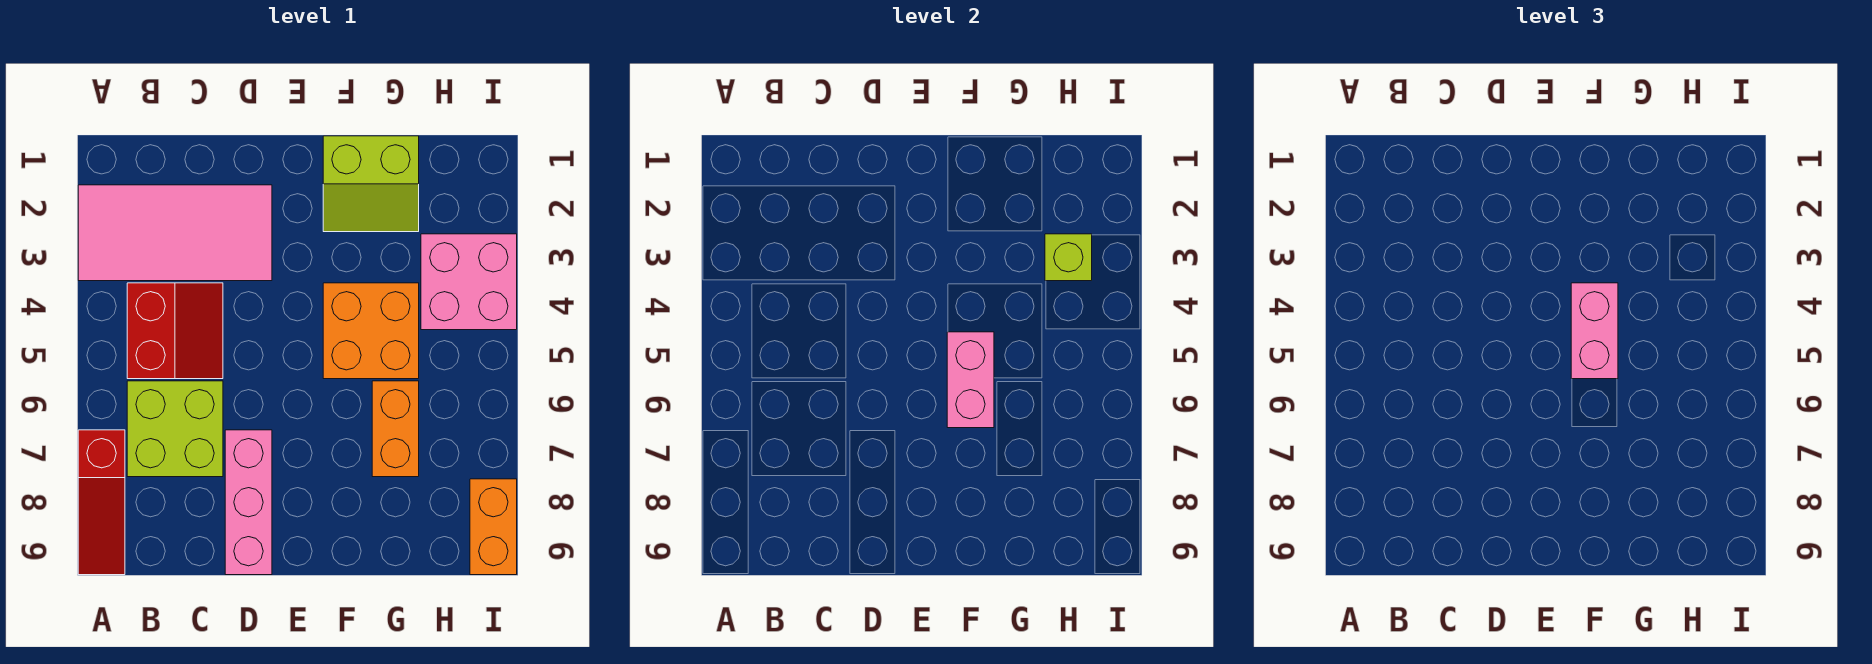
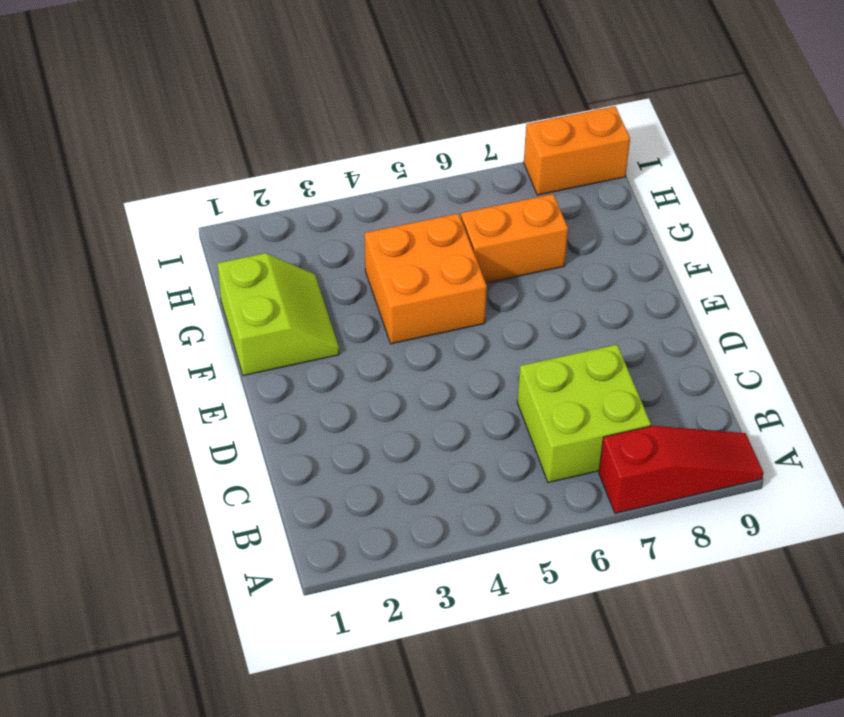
none -> pink 2x4 tile [78,185,272,281]
none -> red 2x2 slope [127,283,223,379]
none -> pink 1x3 brick [225,430,272,575]

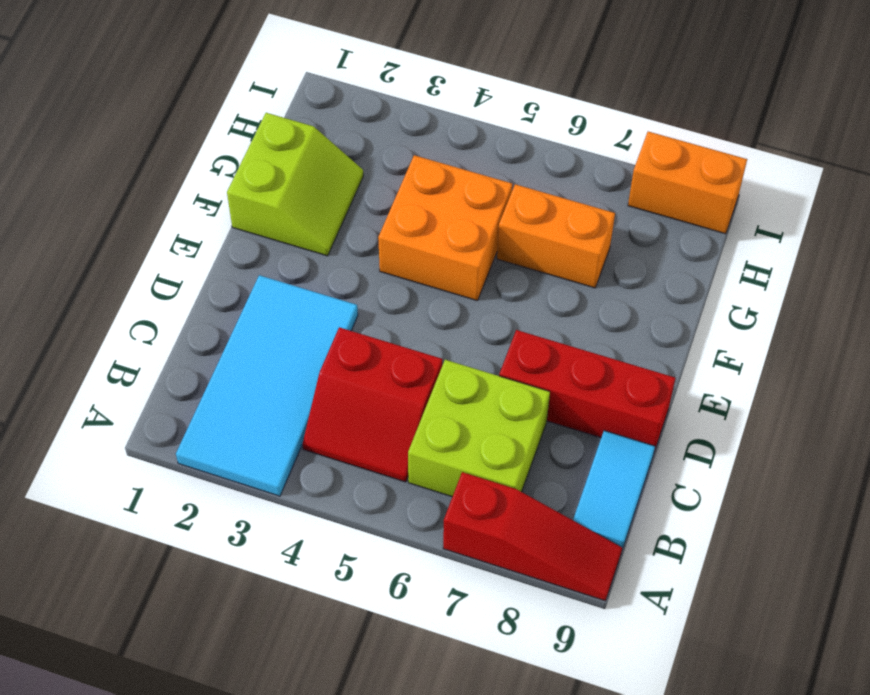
cyan 2x4 tile [176,275,358,496] -> pink 2x4 tile [78,185,272,281]
red 2x2 slope [302,327,442,482] -> red 2x2 slope turned to [127,283,223,379]
cyan 1x2 tile [573,431,655,549] -> none
red 1x3 brick [499,330,675,451] -> pink 1x3 brick [225,430,272,575]
none -> pink 2x2 brick [421,234,517,330]
none -> pink 1x2 brick [947,332,994,428]
none -> lime 1x1 brick [1045,234,1092,281]

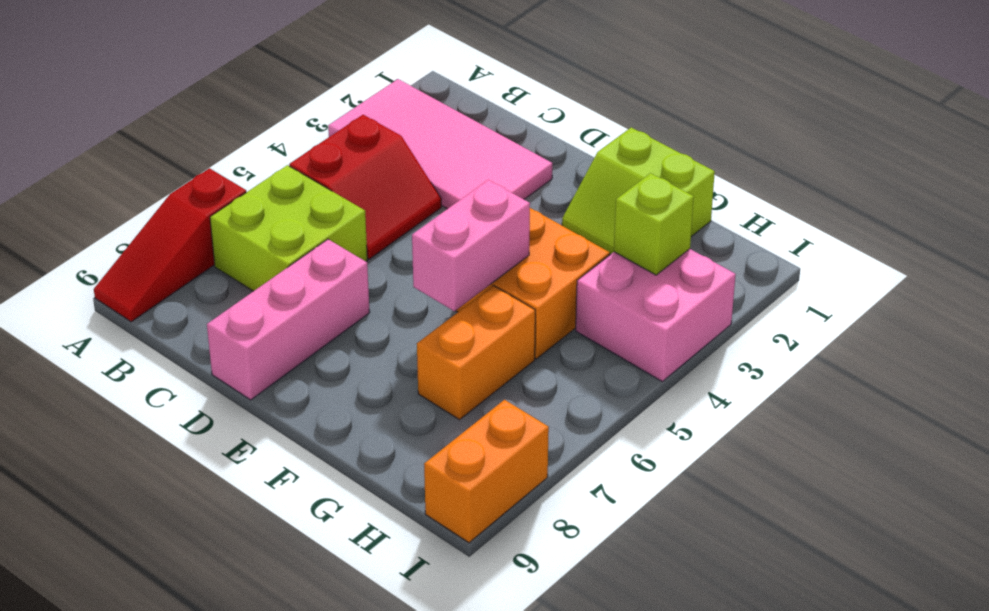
none -> pink 1x2 brick [1571,283,1618,379]

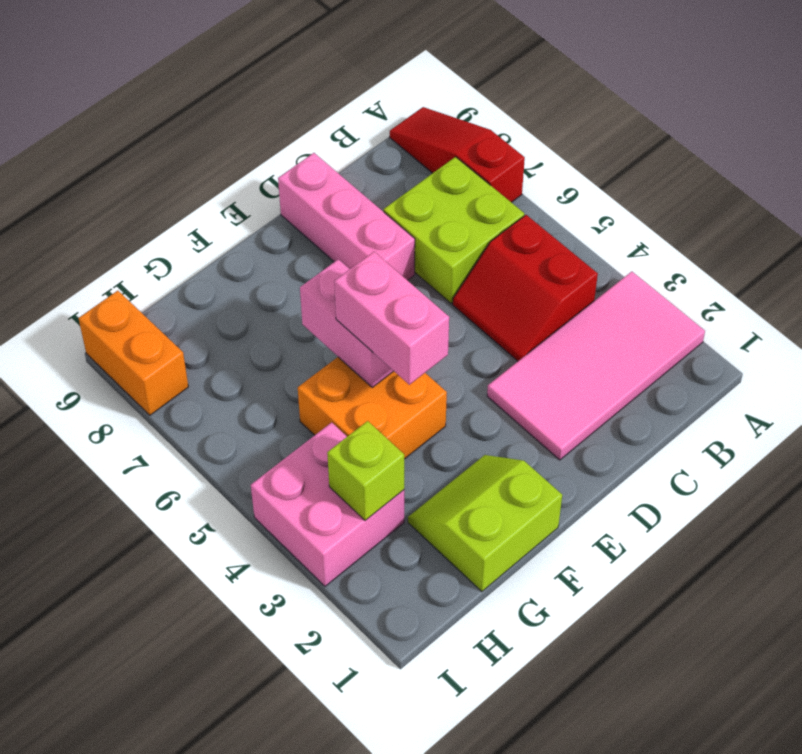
none -> orange 1x2 brick [372,381,419,477]

